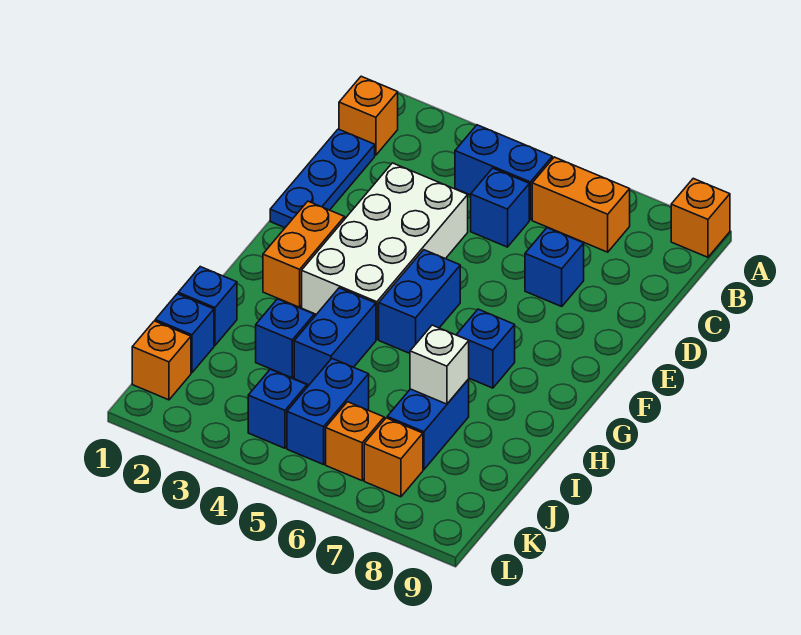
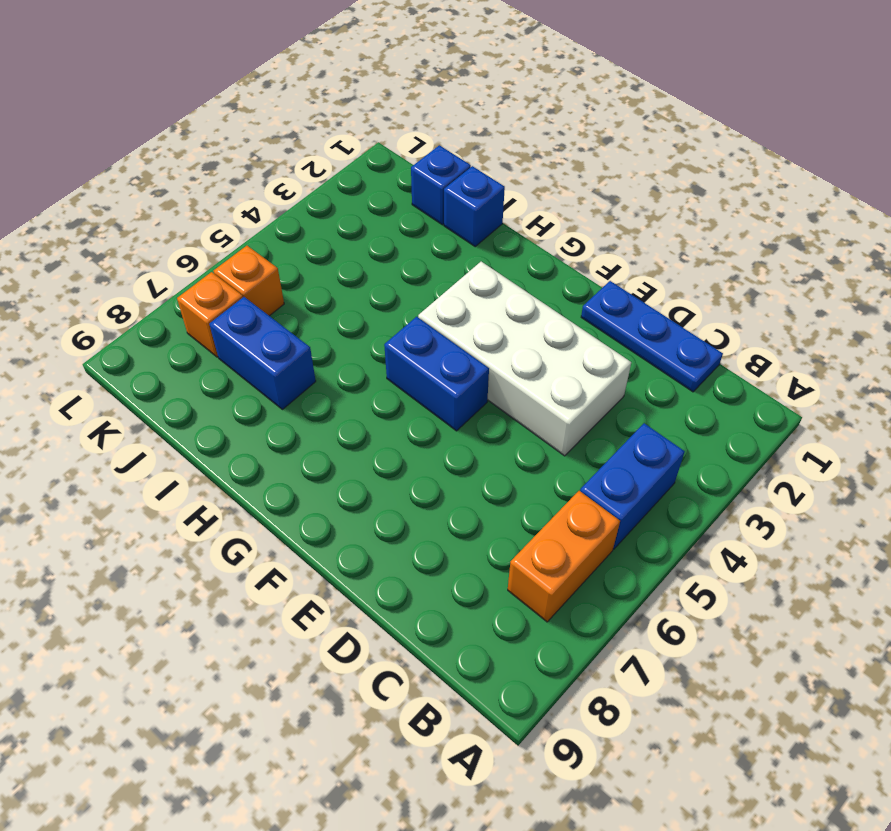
none -> orange 1x1 brick [671,178,730,257]
none -> orange 1x1 brick [339,76,398,155]
none -> blue 1x1 brick [471,168,529,247]

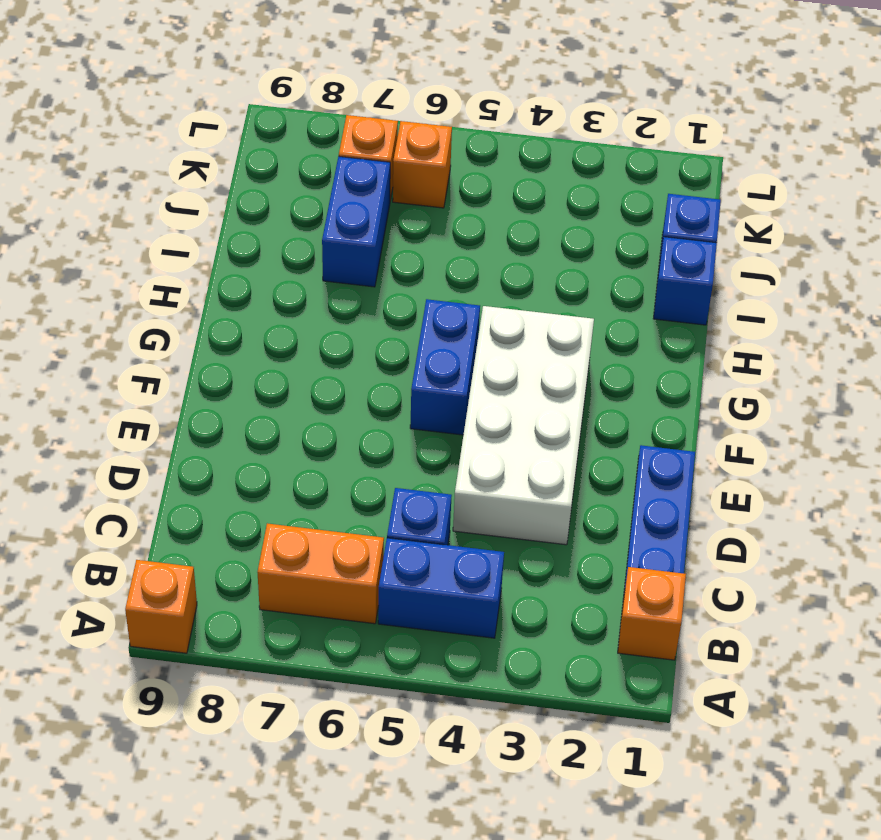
none -> blue 1x1 brick [525,228,584,306]
none -> orange 1x2 brick [263,201,345,307]
none -> blue 1x1 brick [456,309,515,388]

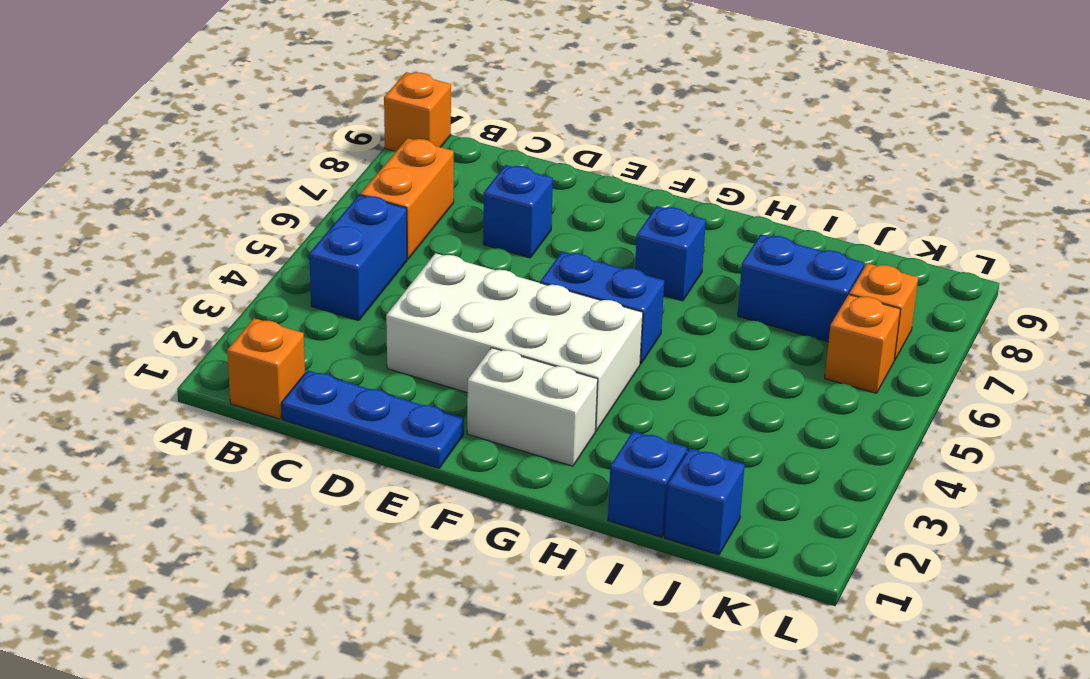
white 1x2 brick [467,348,598,466] -> orange 1x2 brick [263,201,345,307]
none -> blue 1x1 brick [471,168,529,247]
none -> blue 1x2 brick [294,288,376,385]
none -> blue 1x1 brick [256,299,314,378]

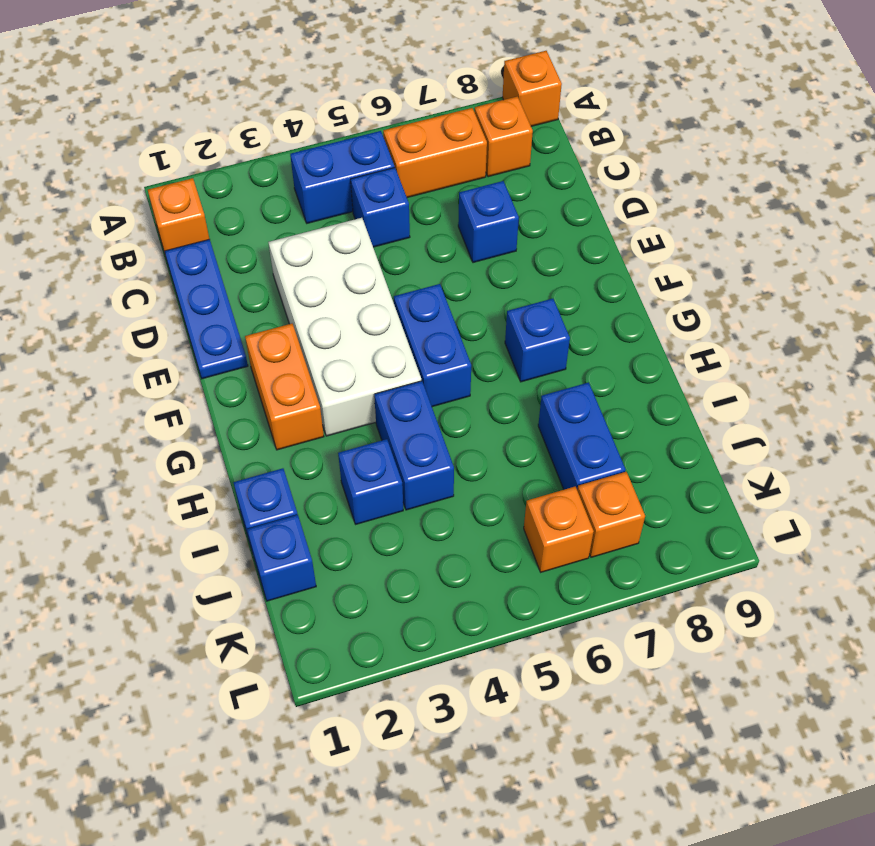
orange 1x1 brick [475,96,533,177] -> orange 1x1 brick moved to [132,321,191,400]
none -> blue 1x2 brick [287,359,369,464]
none -> blue 1x1 brick [248,369,307,448]
none -> white 1x1 brick [410,325,469,404]

